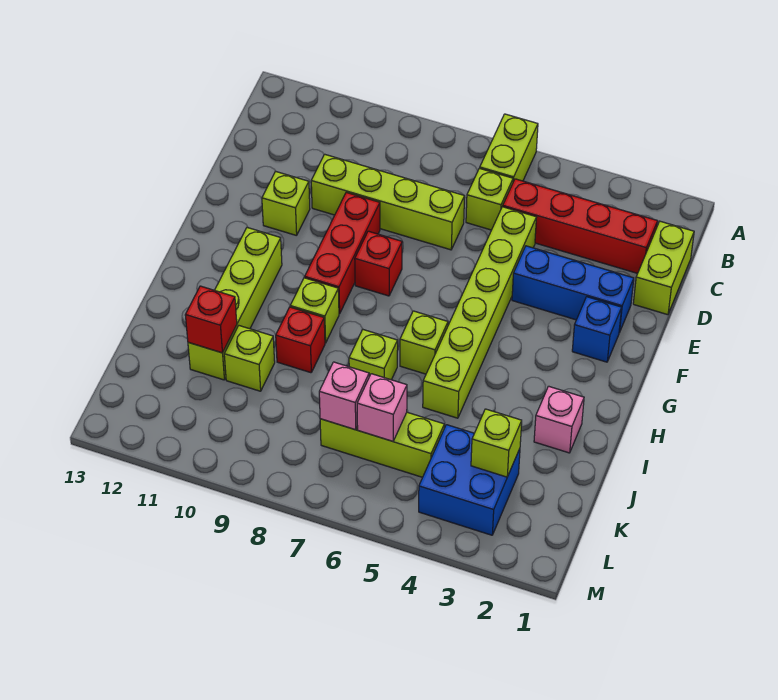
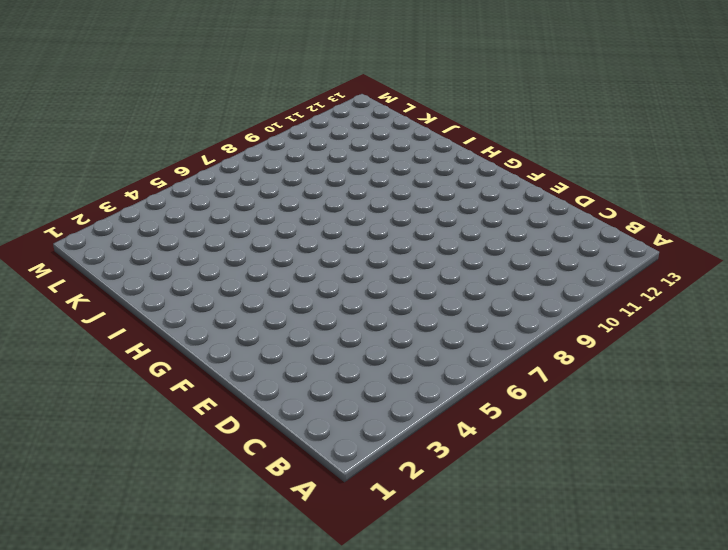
none -> lime 1x2 brick [480,114,538,182]
none -> lime 1x2 brick [633,221,694,315]
none -> red 1x4 brick [503,179,658,273]

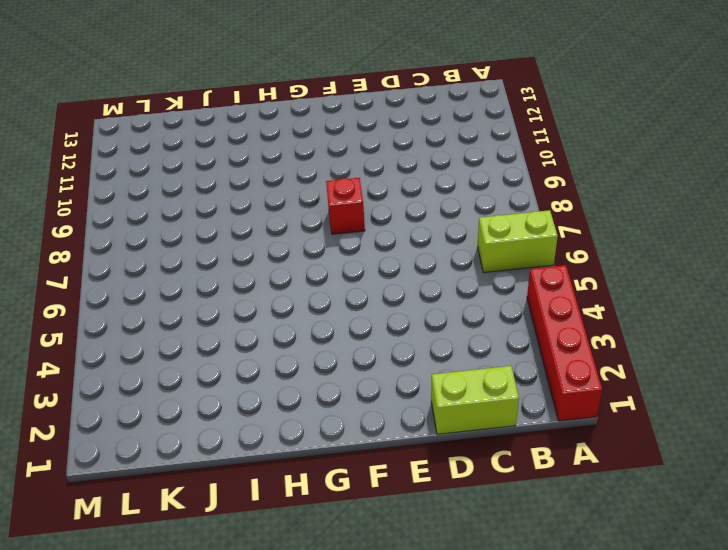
red 1x4 brick [527,265,602,421] -> red 1x4 brick moved to [503,179,658,273]
none -> lime 1x1 brick [466,168,513,230]
none -> lime 1x6 brick [423,207,536,418]
none -> lime 1x4 brick [311,154,465,250]

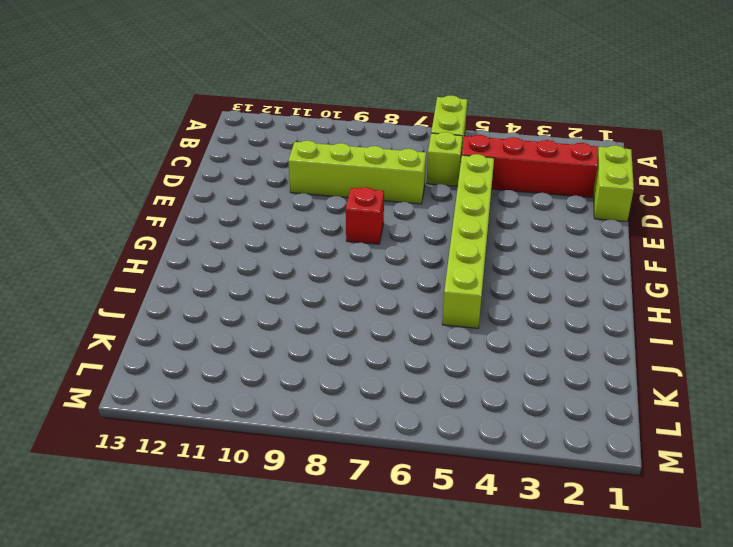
none -> blue 1x3 brick [512,246,634,333]
none -> red 1x3 brick [304,192,380,314]
none -> lime 1x1 brick [262,171,310,236]

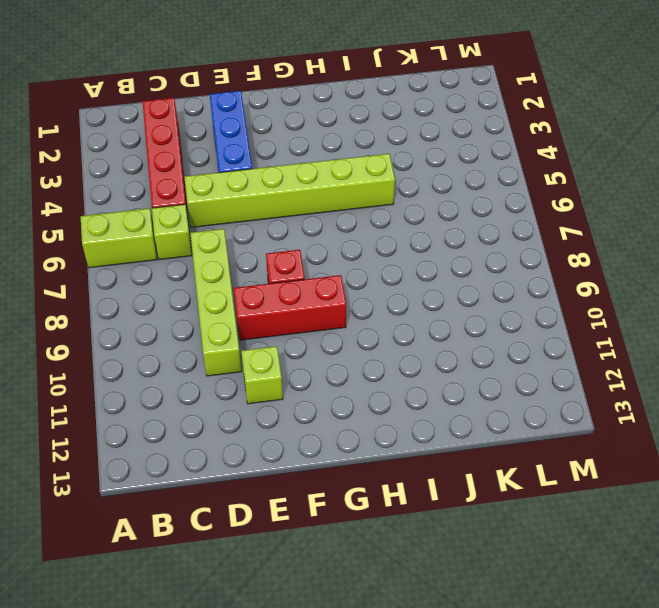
none -> lime 1x2 brick [633,221,694,315]
none -> blue 1x1 brick [572,297,622,362]
none -> lime 1x4 brick [188,228,282,380]

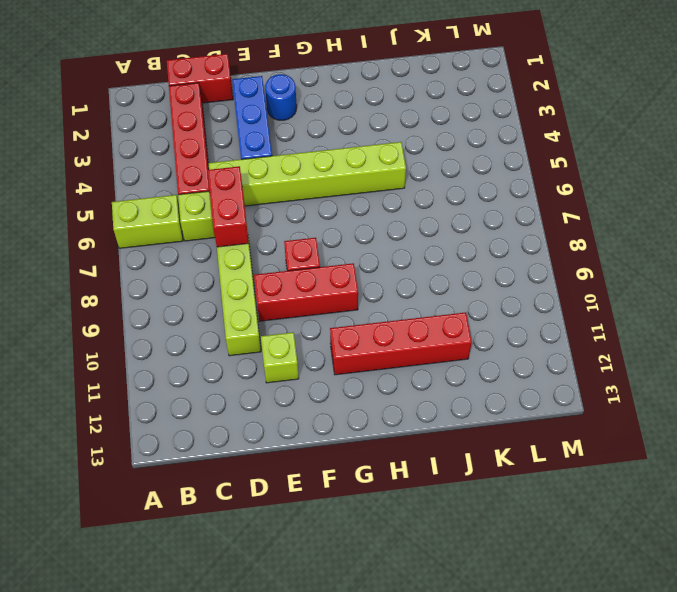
red 1x2 brick [167,54,233,103] -> lime 1x2 brick [633,221,694,315]
red 1x2 brick [208,166,249,247] -> none
blue 1x1 round brick [265,74,297,120] -> blue 1x1 brick [572,297,622,362]
red 1x4 brick [330,312,472,375] -> lime 1x4 brick [188,228,282,380]
none -> lime 1x1 brick [400,311,448,374]
none -> lime 1x1 brick [290,278,339,343]
none -> pink 1x1 brick [534,386,584,453]

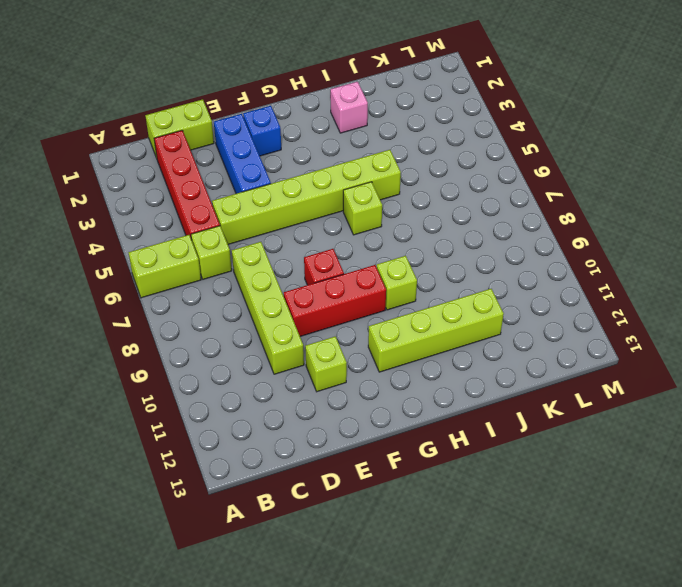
none -> lime 1x1 brick [349,329,398,380]
none -> red 1x1 brick [276,307,325,373]
none -> lime 1x1 brick [224,326,275,391]

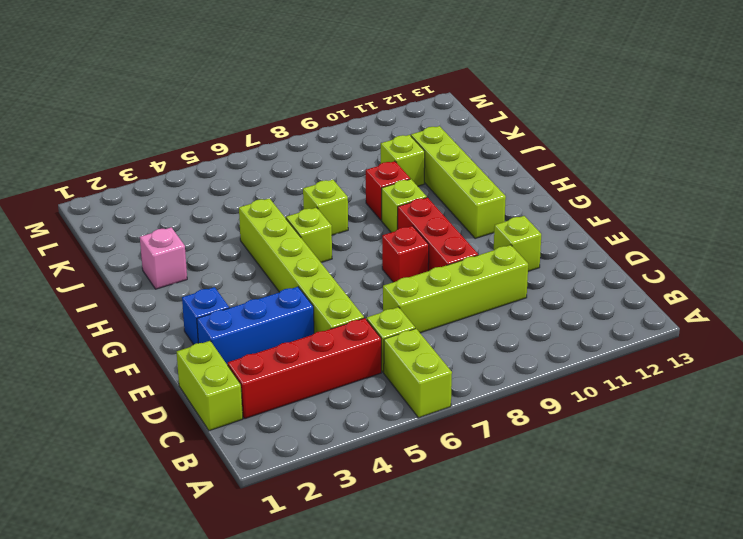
none -> blue 2x2 brick [419,425,520,535]
none -> lime 1x3 brick [320,412,444,477]
none -> red 1x1 brick [185,286,237,353]

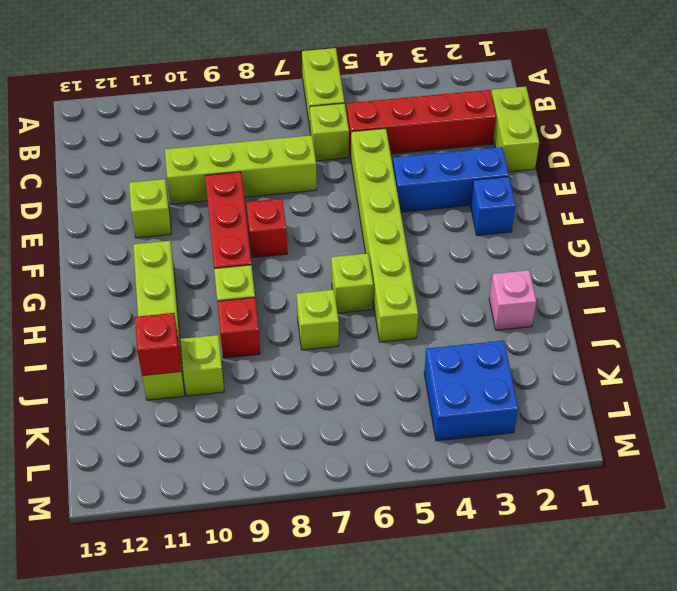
none -> lime 1x3 brick [320,412,444,477]
none -> lime 1x1 brick [471,409,522,477]
none -> pink 1x1 brick [357,374,407,441]

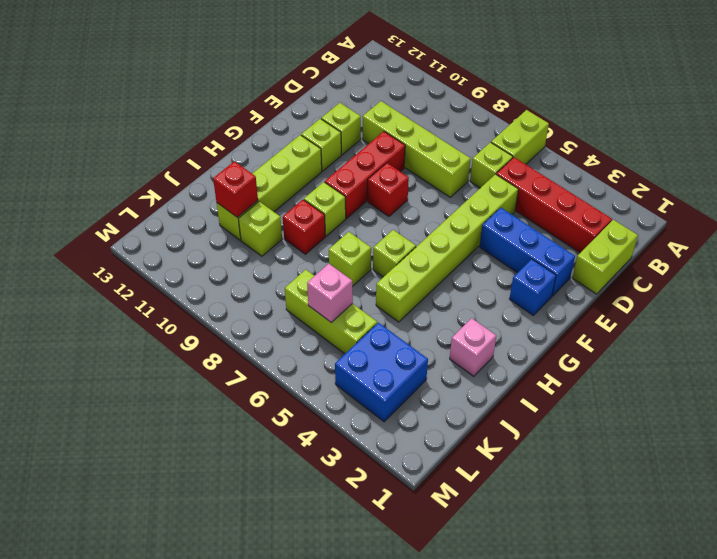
lime 1x1 brick [301,119,341,171] -> lime 1x1 brick moved to [471,409,522,477]
none -> pink 1x1 brick [319,362,369,430]

